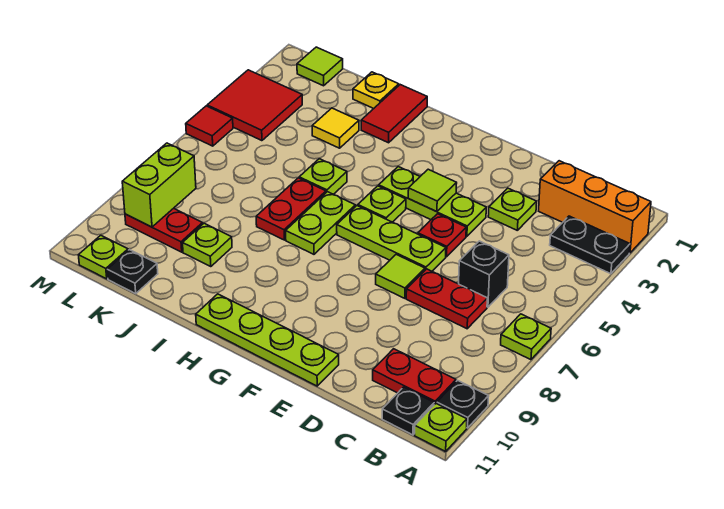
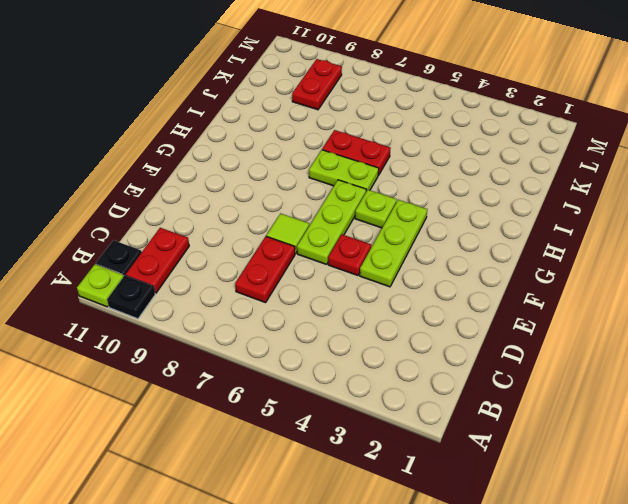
none -> orange 1x3 brick [539,161,651,253]
none -> black 1x2 plate [550,216,630,274]
none -> lime 1x1 plate [501,314,551,360]
none -> black 1x1 brick [459,241,509,307]

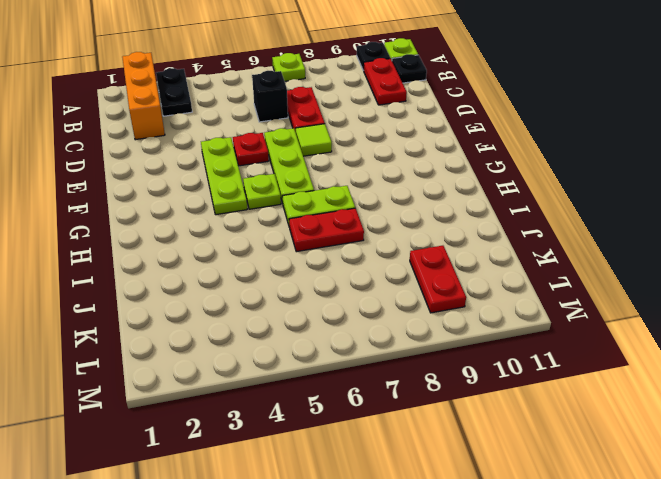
none -> lime 1x1 plate [488,188,537,230]
none -> lime 1x4 plate [196,294,339,386]
none -> red 1x2 tile [361,85,427,143]
none -> lime 1x1 plate [299,159,347,194]

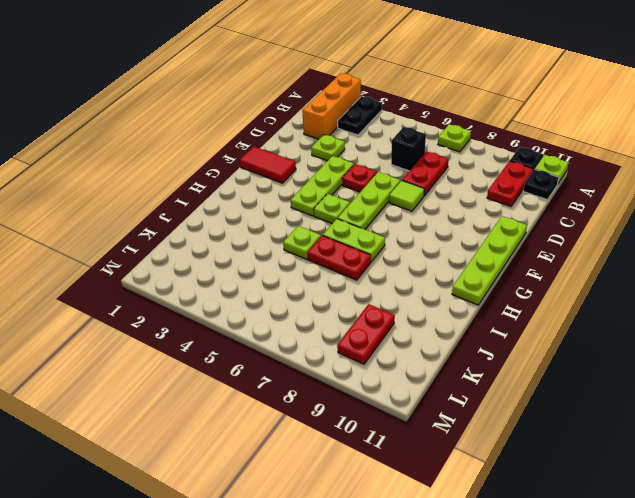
red 1x2 tile [240,146,296,183] -> red 1x2 tile moved to [361,85,427,143]
none -> yellow 1x1 plate [353,72,399,109]
none -> yellow 1x1 tile [312,108,359,148]
none -> lime 1x1 plate [183,223,232,267]
none -> black 1x1 plate [107,250,158,294]

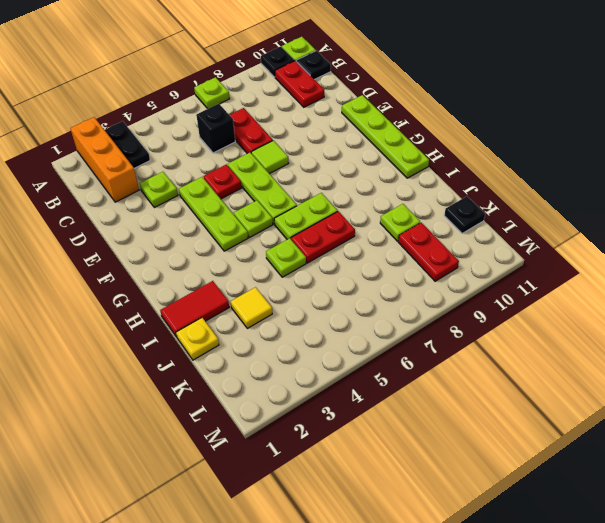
none -> lime 1x1 tile [297,47,343,86]
none -> red 2x2 tile [207,70,302,141]
none -> lime 1x1 plate [79,235,128,279]
none -> red 1x1 tile [186,106,233,146]

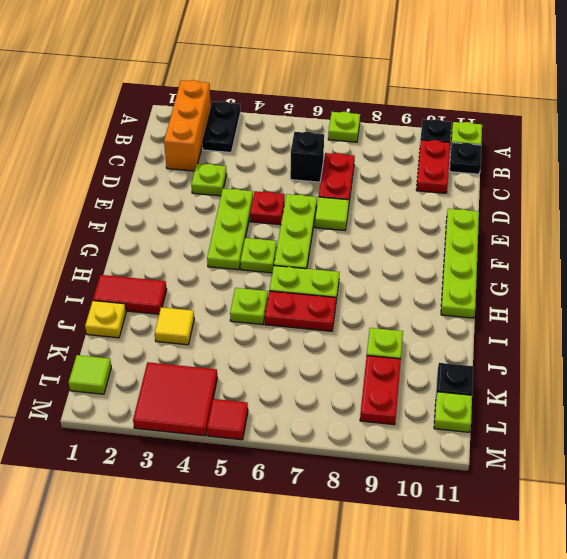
none -> lime 1x1 tile [408,169,457,212]
none -> lime 1x2 brick [122,143,196,227]

